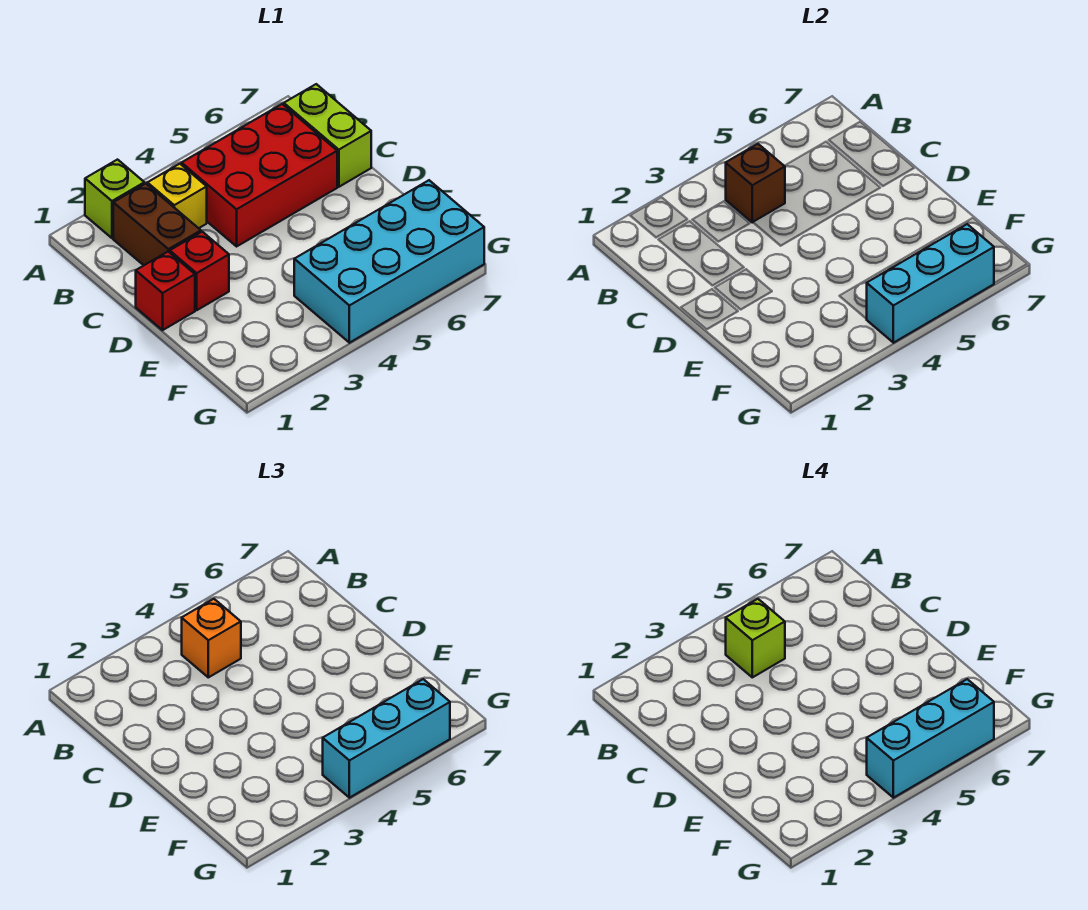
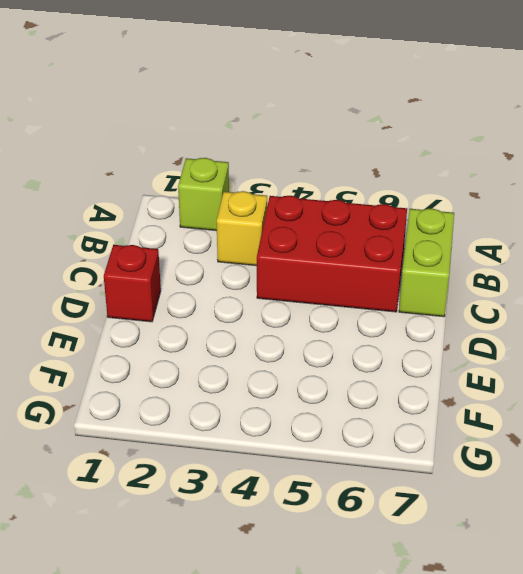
none -> brown 1x2 brick [113,184,201,265]
none -> red 1x1 brick [170,232,229,310]
none -> cyan 2x4 brick [294,180,484,343]

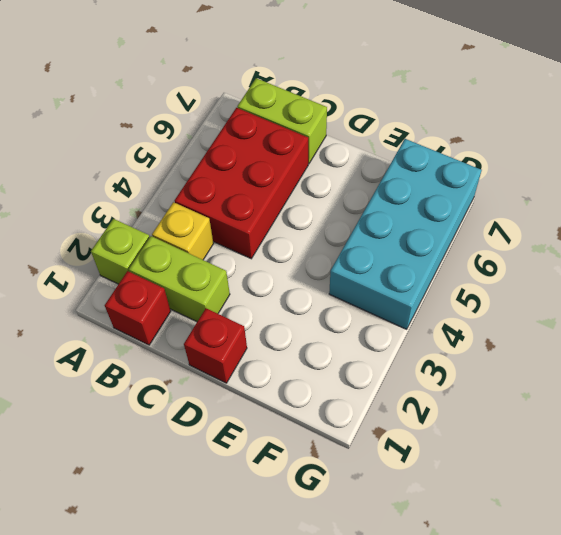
red 1x1 brick [105,271,171,345] -> red 1x1 brick moved to [170,232,229,310]
lime 1x2 brick [129,236,230,322] -> brown 1x2 brick [113,184,201,265]
none -> brown 1x1 brick [726,144,785,222]
none -> cyan 1x3 brick [867,224,994,343]
none -> orange 1x1 brick [182,599,241,677]

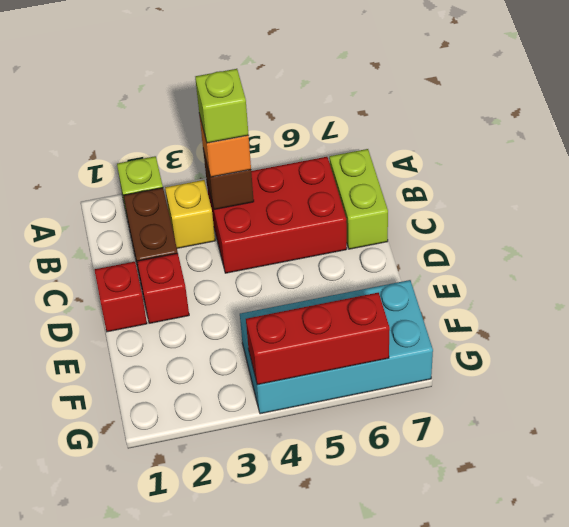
red 1x3 brick [246,293,390,385] -> cyan 1x3 brick [867,224,994,343]
none -> cyan 1x3 brick [323,679,450,798]
none -> cyan 1x3 brick [867,679,994,798]

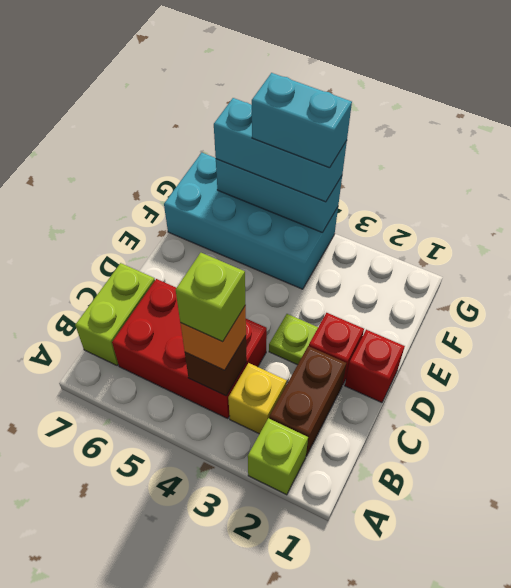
lime 1x1 plate [269,314,318,365] -> none
cyan 1x2 brick [252,73,352,168] -> cyan 1x3 brick [867,679,994,798]

